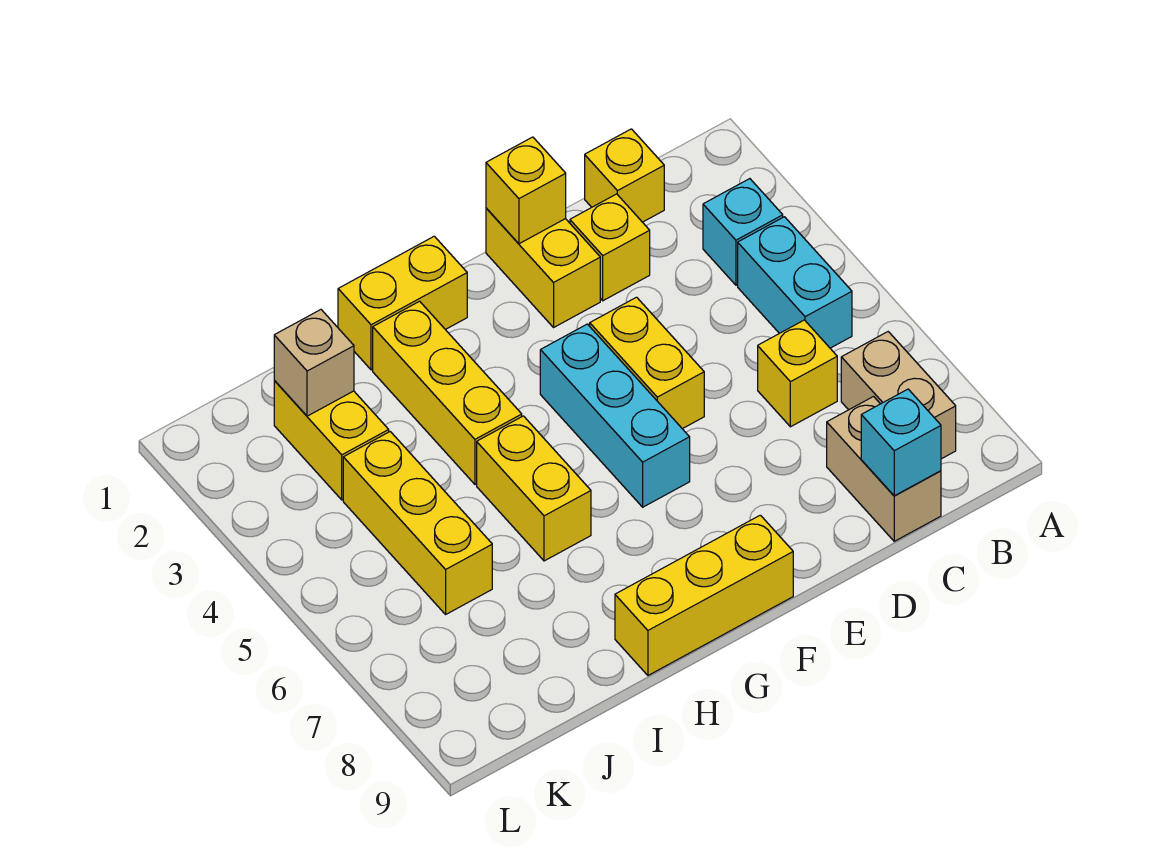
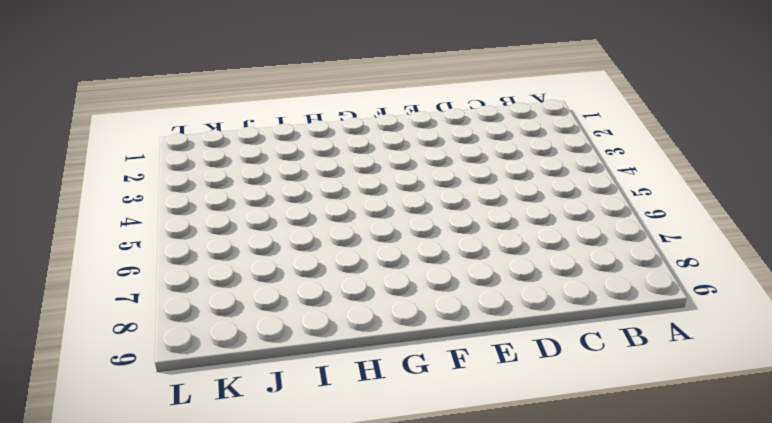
none -> cyan 1x1 brick [703,179,783,285]
none -> cyan 1x2 brick [738,217,852,348]
none -> tan 1x2 brick [841,332,956,459]

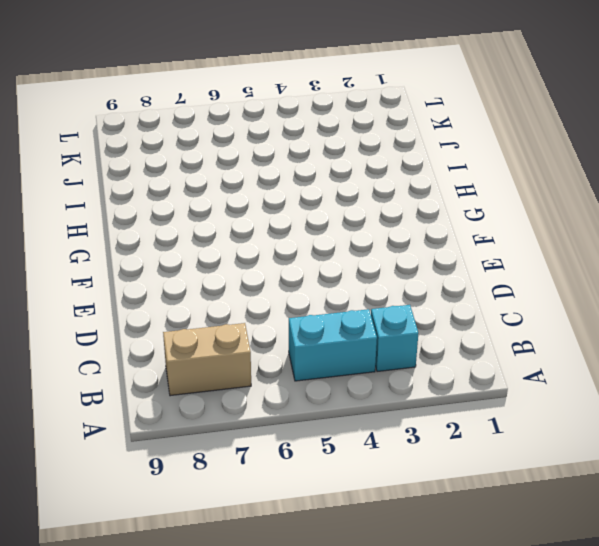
none -> yellow 1x1 brick [585,129,664,222]
none -> yellow 1x1 brick [758,320,837,427]
none -> tan 1x2 brick [827,397,941,541]

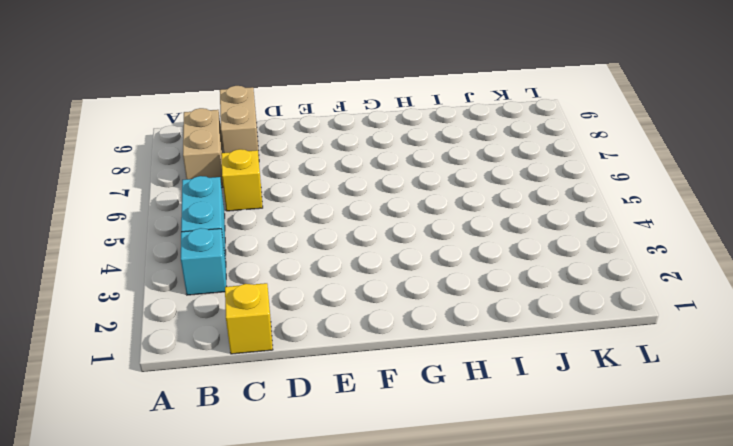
none -> yellow 1x1 brick [570,194,650,301]
none -> yellow 1x2 brick [486,208,600,327]
none -> yellow 1x2 brick [590,297,704,429]

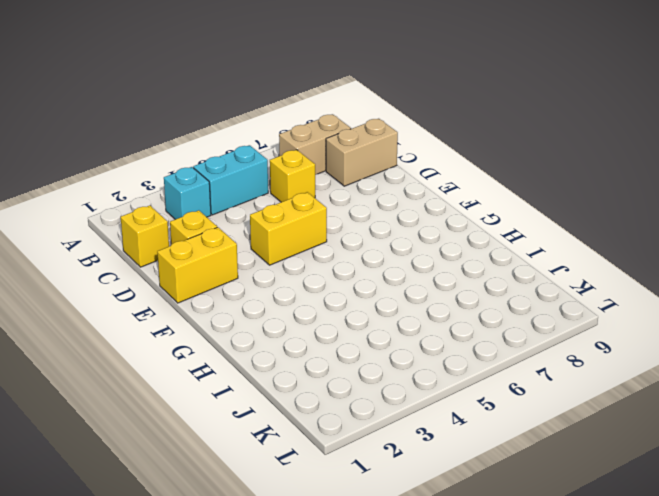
none -> cyan 1x3 brick [540,324,690,507]
none -> yellow 1x3 brick [615,515,793,675]
none -> yellow 1x2 brick [338,236,467,370]

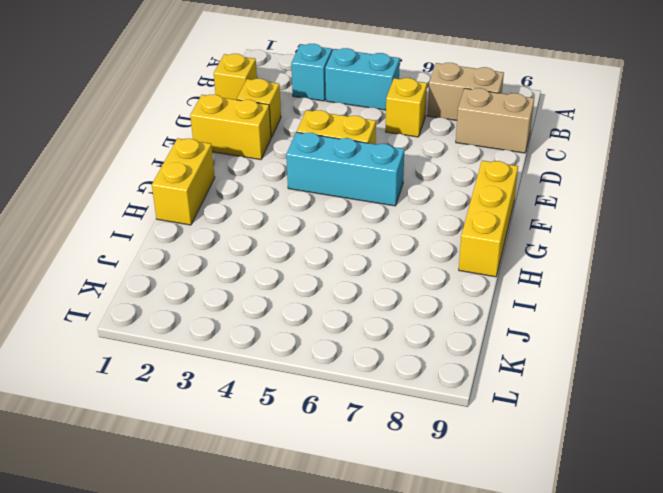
none -> yellow 1x3 brick [373,301,522,484]
none -> yellow 1x2 brick [477,416,591,561]
none -> yellow 1x2 brick [274,381,389,500]

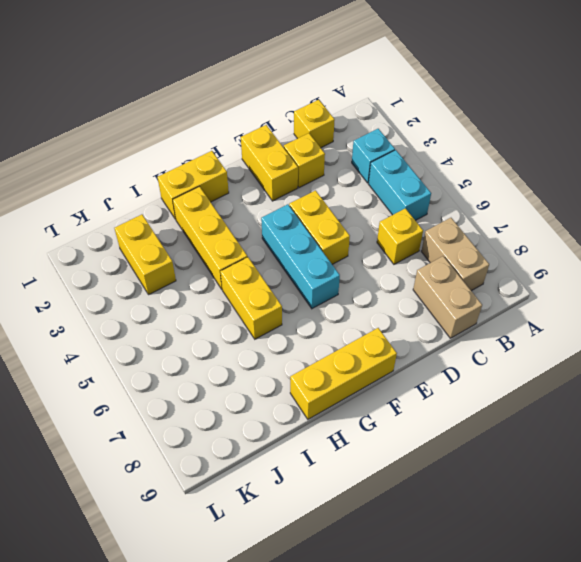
none -> yellow 1x3 brick [343,432,492,614]
none -> cyan 1x1 brick [861,389,941,496]
none -> yellow 1x1 brick [486,137,566,244]

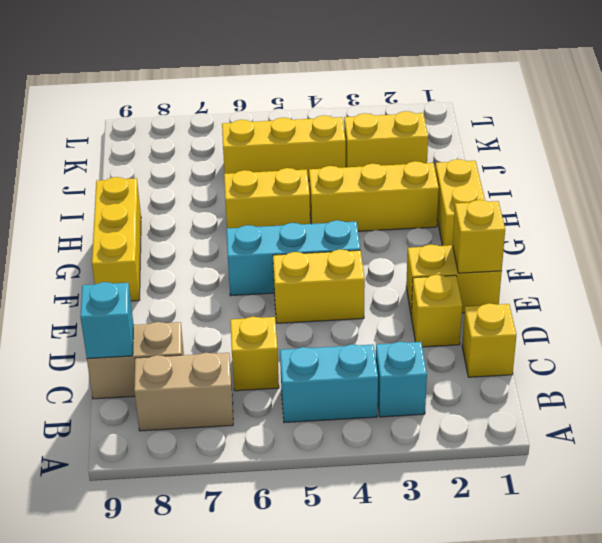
none -> tan 1x1 brick [274,310,354,416]

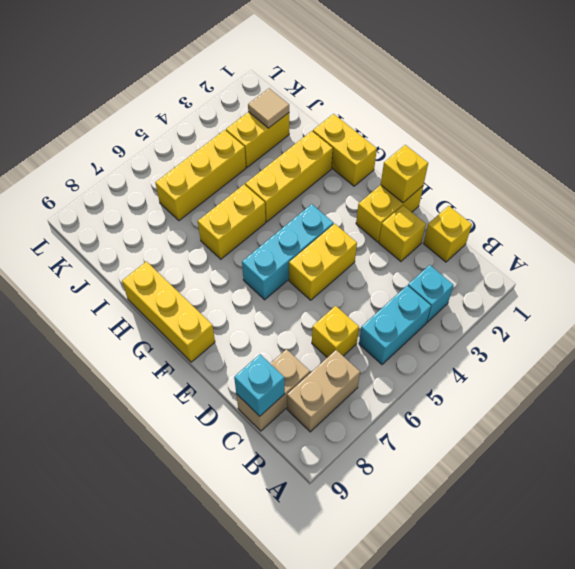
tan 1x1 tile [248,88,289,128] -> tan 1x1 brick [274,310,354,416]

